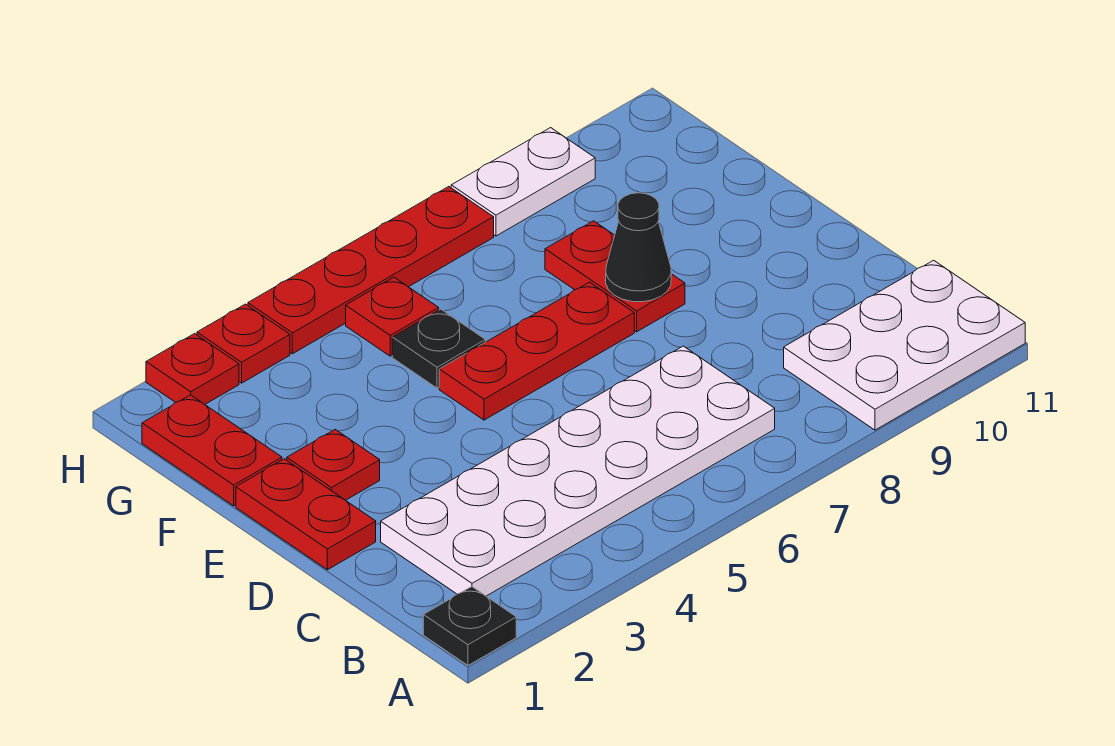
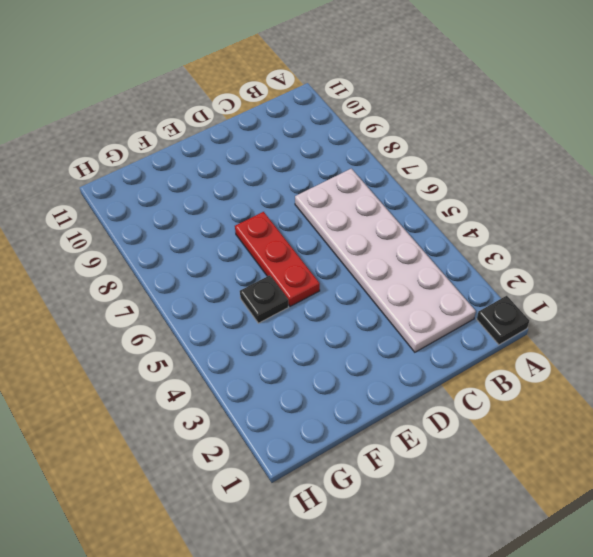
none -> white 2x3 plate [784,260,1025,430]
none -> red 1x2 plate [236,459,376,570]
none -> red 1x1 plate [287,429,380,500]

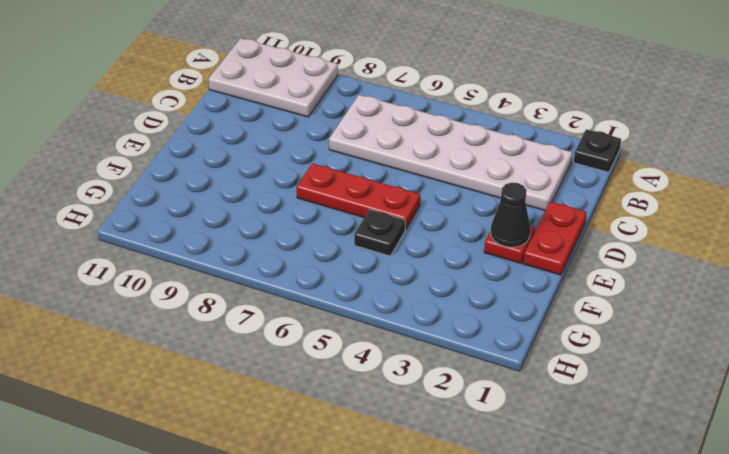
black 1x1 cone [491,183,530,247] -> black 1x1 cone moved to [606,193,671,302]
none -> red 1x2 plate [545,221,685,332]
none -> red 1x2 plate [142,395,282,506]
none -> red 1x1 plate [346,277,439,356]

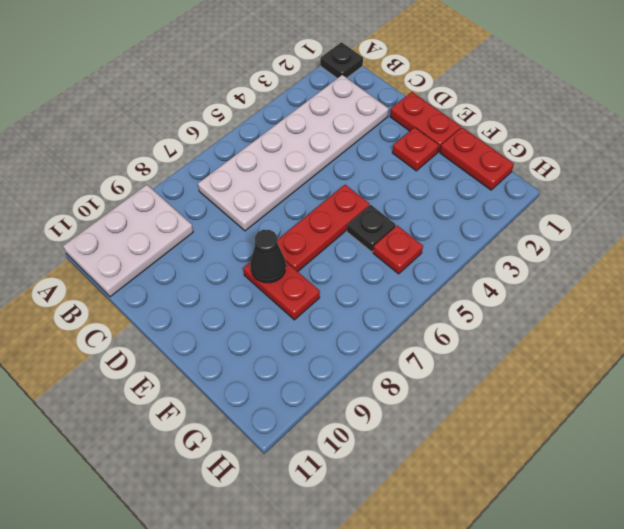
none -> red 1x1 plate [146,334,239,404]
none -> red 1x1 plate [197,304,290,383]
none -> red 1x4 plate [248,187,494,354]

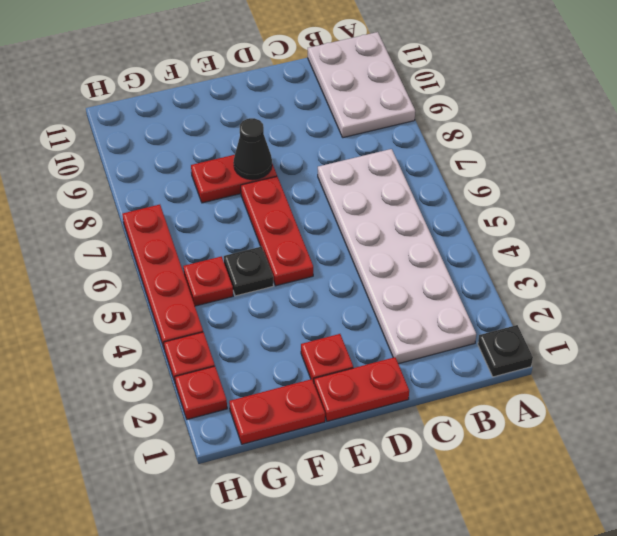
none -> white 1x2 plate [451,128,595,236]

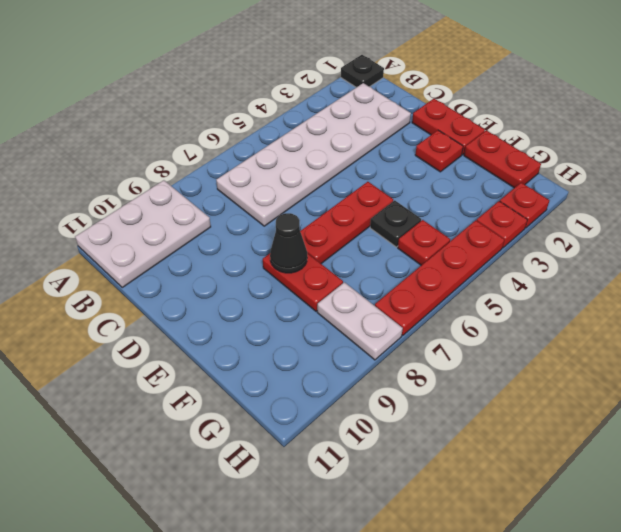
white 1x2 plate [317,282,403,360] -> white 1x2 plate turned to [451,128,595,236]

